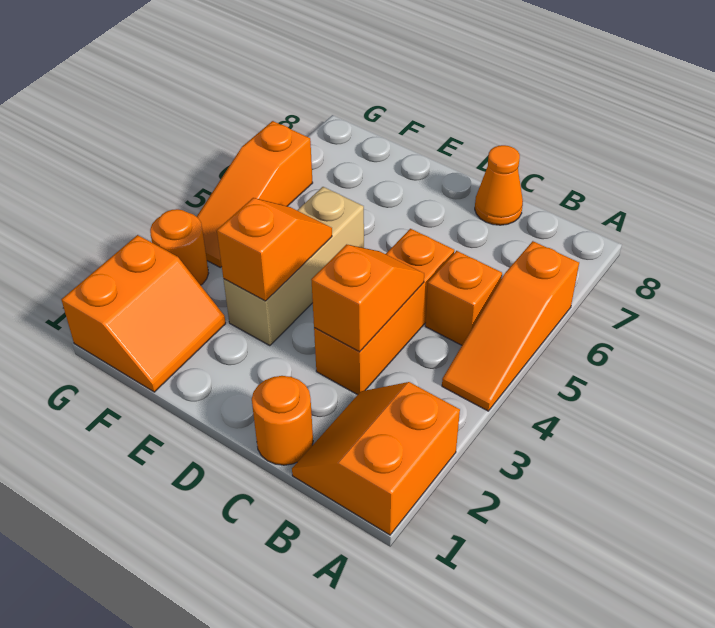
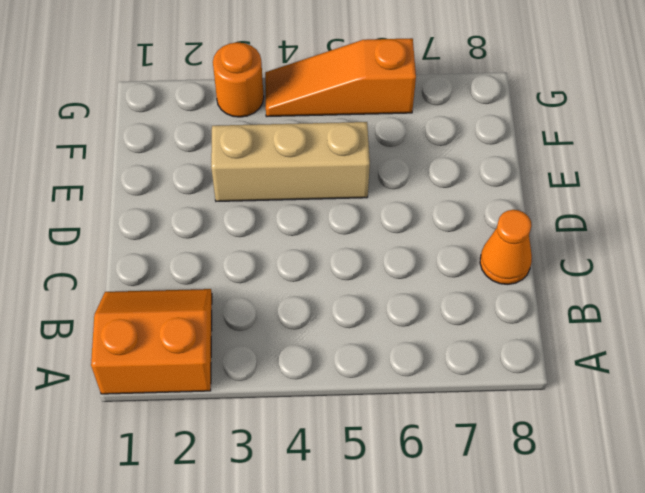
none -> orange 1x3 slope [442,241,579,411]
none -> orange 1x1 brick [425,251,502,345]
none -> orange 1x1 round brick [252,376,313,465]

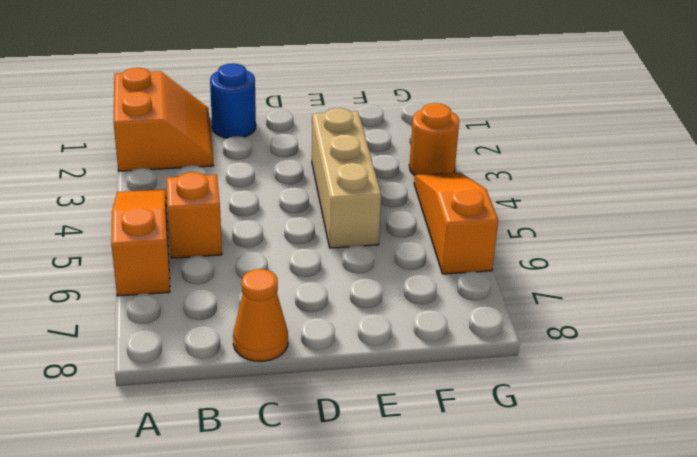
blue 1x1 round brick [210,63,256,138] -> orange 1x1 round brick [252,376,313,465]
none -> orange 1x3 brick [314,229,454,395]
none -> orange 2x2 slope [61,235,226,392]
none -> orange 1x2 slope [311,244,424,352]

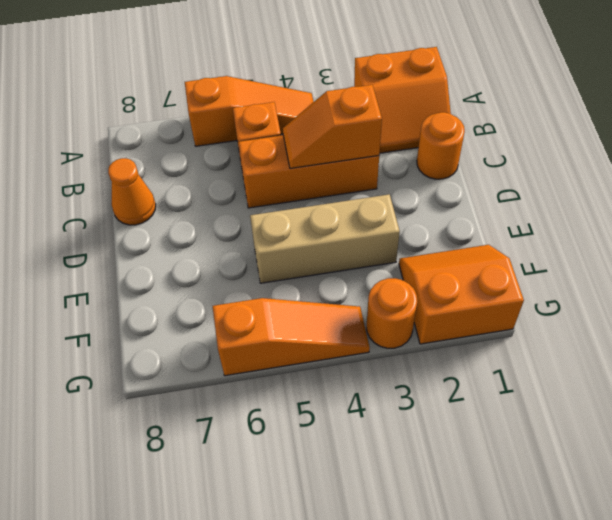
none -> orange 1x2 slope [217,198,332,301]

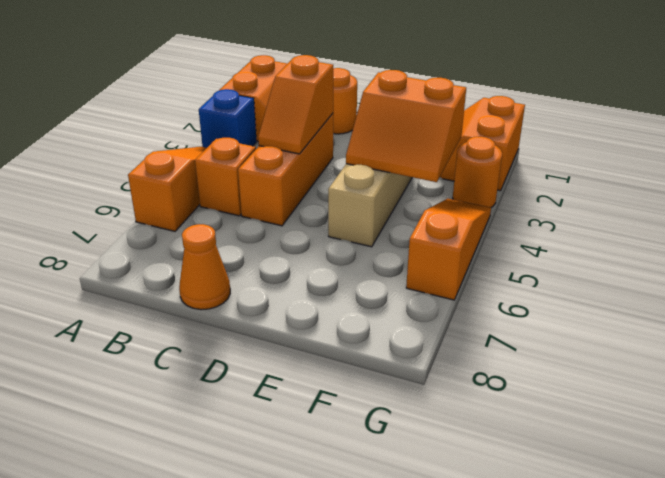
blue 1x1 brick [199,89,257,148] -> none
orange 2x2 slope [346,70,466,182] -> orange 1x2 slope [217,198,332,301]

